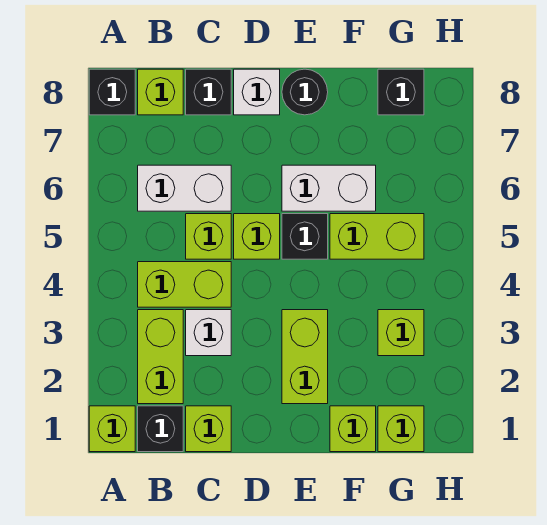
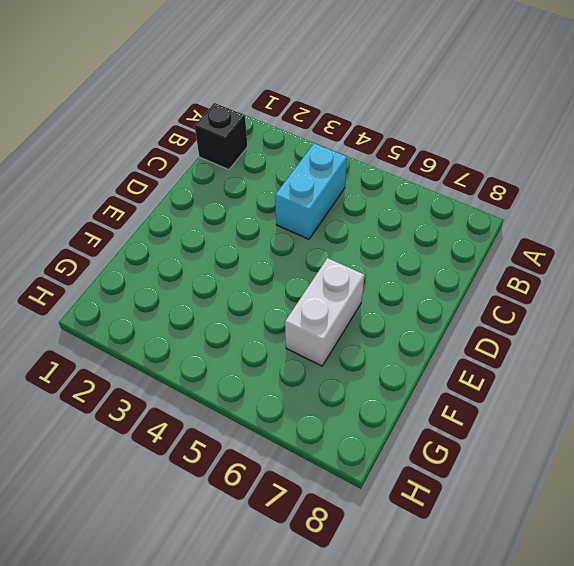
cyan 1x2 brick [275,143,347,239] -> lime 1x2 brick [138,262,231,307]
none -> lime 1x1 brick [89,406,135,452]
none -> black 1x1 brick [89,69,135,115]
none -> lime 1x2 brick [138,310,183,404]

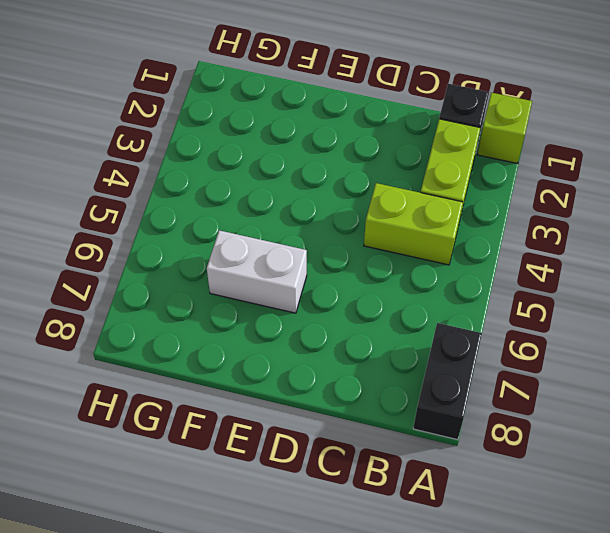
black 1x2 brick [413,323,482,440] -> black 1x1 brick [89,69,135,115]
none -> white 1x2 brick [138,165,231,211]
none -> lime 1x1 brick [138,69,183,115]
none -> lime 1x1 brick [186,406,231,452]

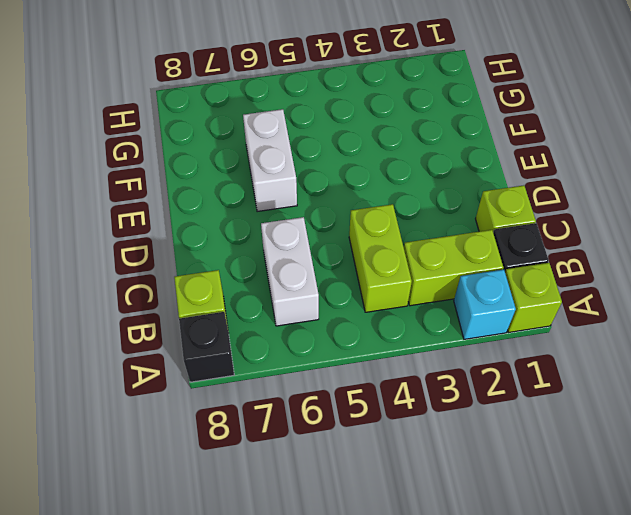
cyan 1x1 brick [454,270,516,339] -> none
none -> white 1x1 brick [186,310,231,356]
none -> lime 1x1 brick [186,214,231,259]
none -> black 1x1 brick [186,69,231,115]

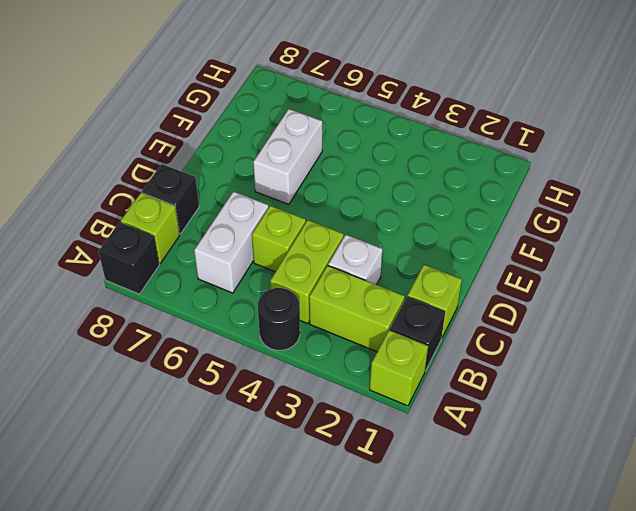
black 1x1 round brick [258,288,300,350] -> black 1x1 round brick moved to [282,69,328,115]
none -> lime 1x1 brick [234,214,280,259]
none -> white 1x1 brick [234,69,280,115]
none -> lime 1x2 brick [282,310,328,404]

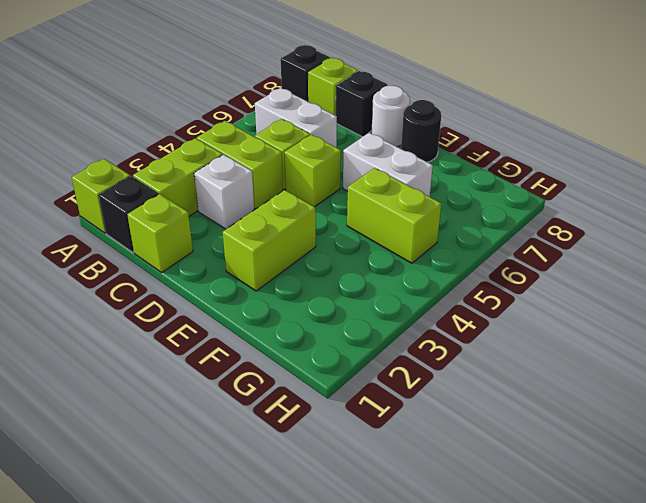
white 1x1 round brick [371,86,410,147] -> white 1x1 brick [234,69,280,115]
none -> black 1x1 brick [282,214,328,259]
none -> lime 1x1 brick [330,406,376,452]
none -> lime 1x1 brick [378,406,424,452]

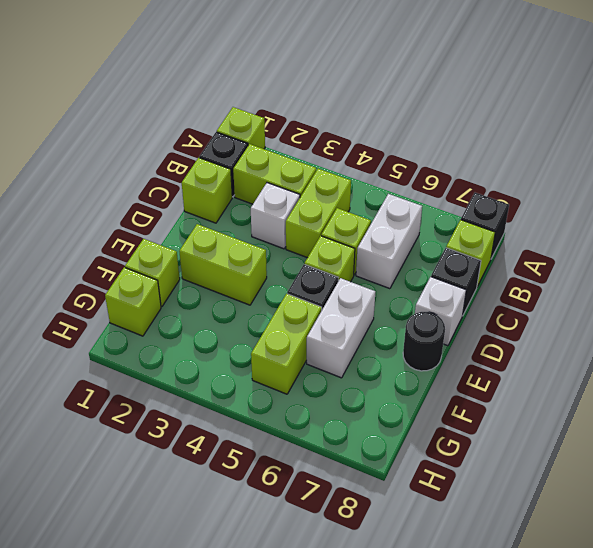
none -> lime 1x1 brick [378,310,424,356]
none -> black 1x1 brick [378,69,424,115]

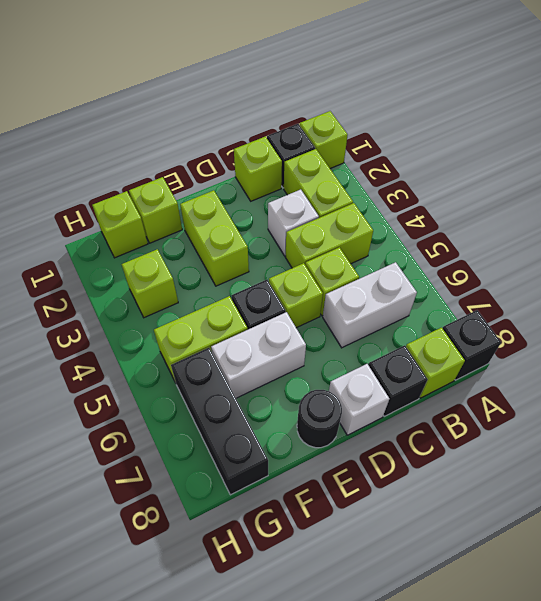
black 1x3 brick [171,348,268,495] -> black 1x1 brick [378,69,424,115]

